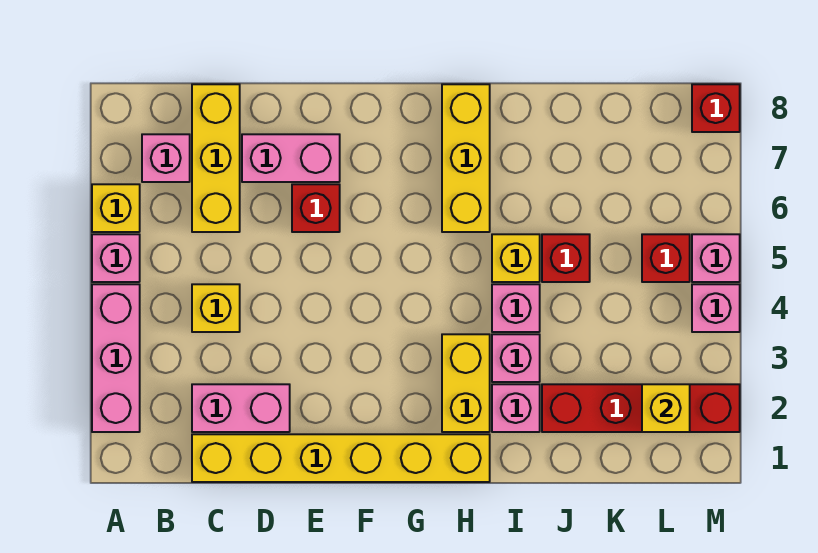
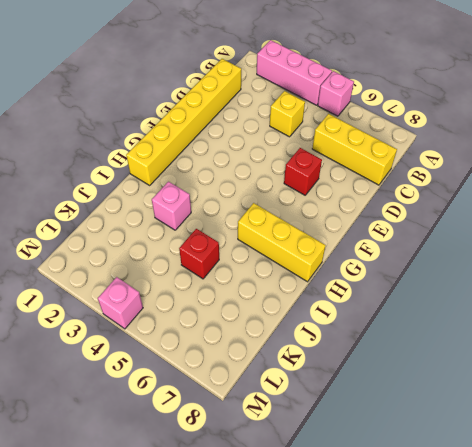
none -> yellow 1x1 brick [92,184,140,232]
none -> pink 1x1 brick [142,134,190,182]
none -> pink 1x2 brick [192,384,290,432]

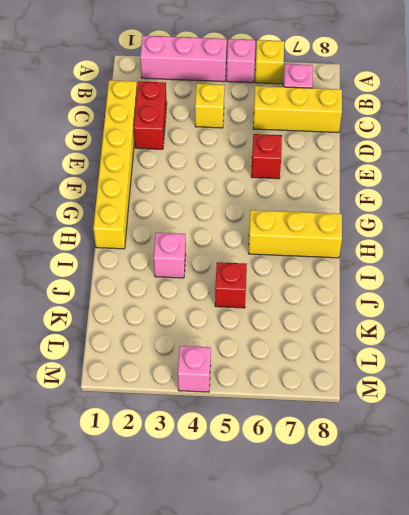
red 1x2 brick [134,81,167,149] -> pink 1x2 brick [192,384,290,432]
none -> pink 1x2 brick [242,134,340,182]
none -> yellow 1x2 brick [442,334,490,432]
none -> pink 1x1 brick [492,384,540,432]

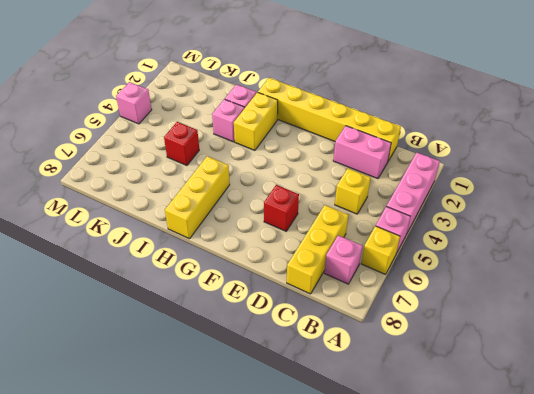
none -> pink 1x2 brick [242,134,340,182]
none -> pink 1x1 brick [492,284,540,332]
none -> yellow 1x1 brick [492,234,540,282]

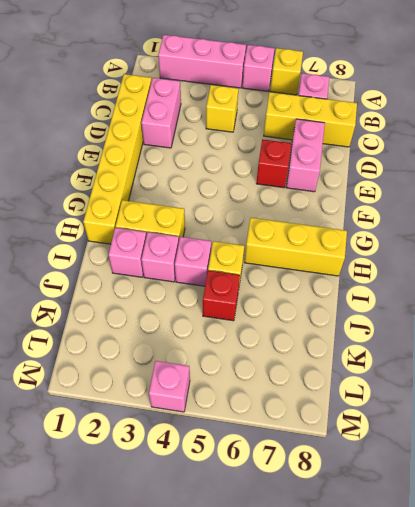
none -> red 1x4 brick [542,384,740,432]
none -> red 1x1 brick [642,234,690,282]
none -> pink 1x1 brick [692,234,740,282]

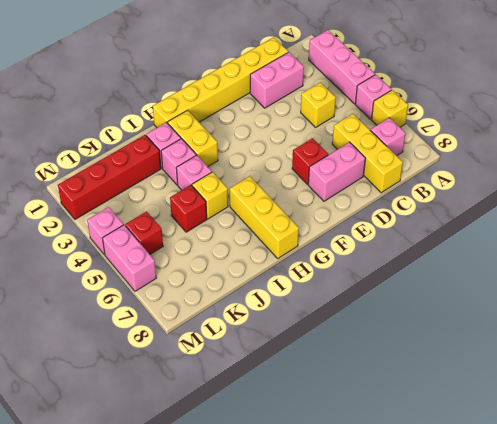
pink 1x2 brick [102,225,156,291] -> pink 1x1 brick [692,234,740,282]
none -> red 1x1 brick [692,84,740,132]
none -> yellow 1x1 brick [642,384,690,432]

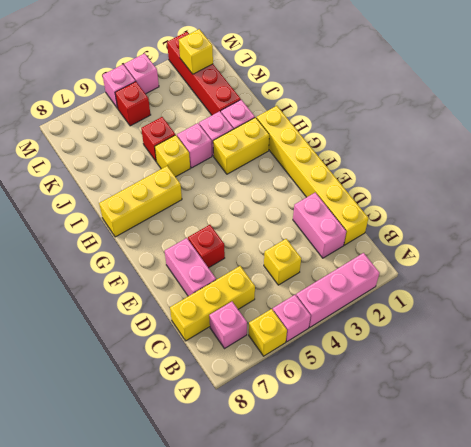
none -> red 1x1 brick [692,84,740,132]

